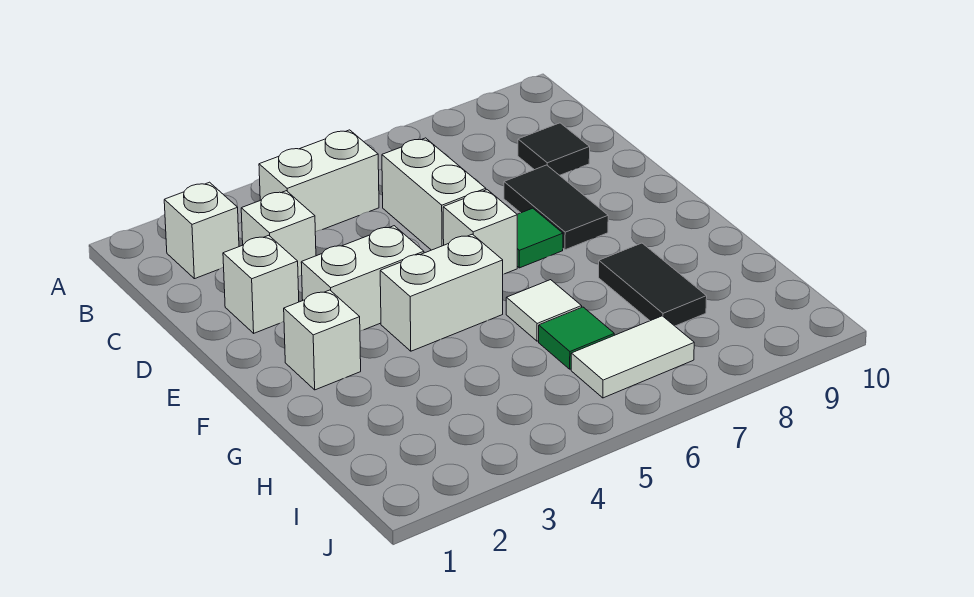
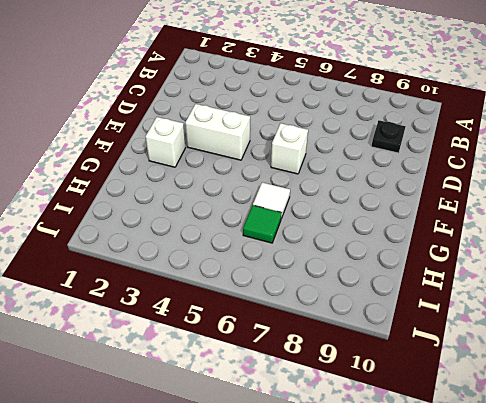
black 1x1 plate [371,120,406,153] -> black 1x1 tile [518,123,590,175]
none -> white 1x1 brick [164,182,239,279]
none -> white 1x2 brick [259,130,379,232]
none -> white 1x1 brick [241,191,316,277]

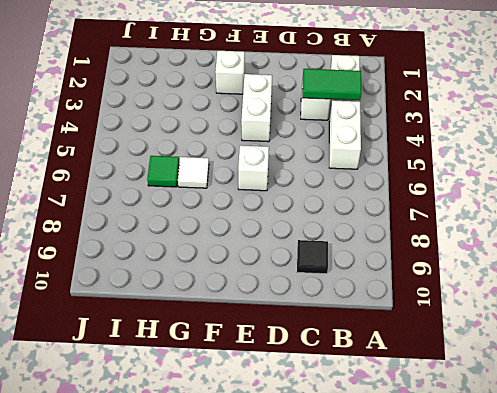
green 1x2 tile [302,69,361,100] -> none
none -> white 1x2 brick [382,138,486,250]
none -> white 1x1 brick [223,235,299,333]
none -> black 1x2 tile [504,165,608,250]

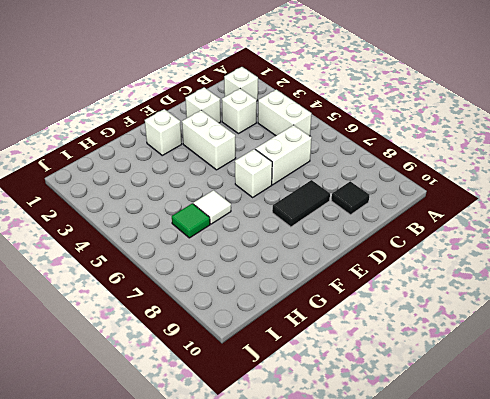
none -> green 1x1 tile [517,208,563,268]
none -> white 1x2 brick [380,234,503,351]
none -> black 1x2 tile [599,243,707,326]

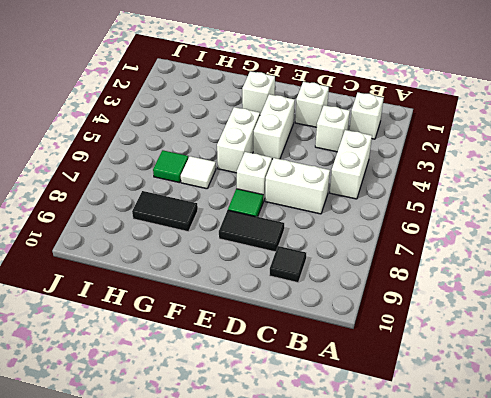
none -> white 1x2 tile [571,316,694,398]

